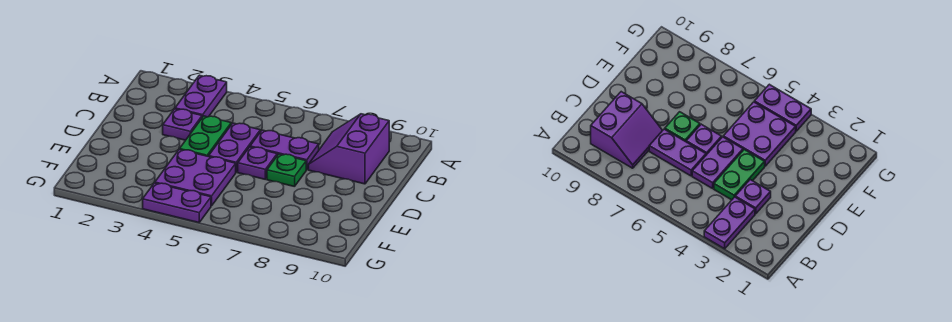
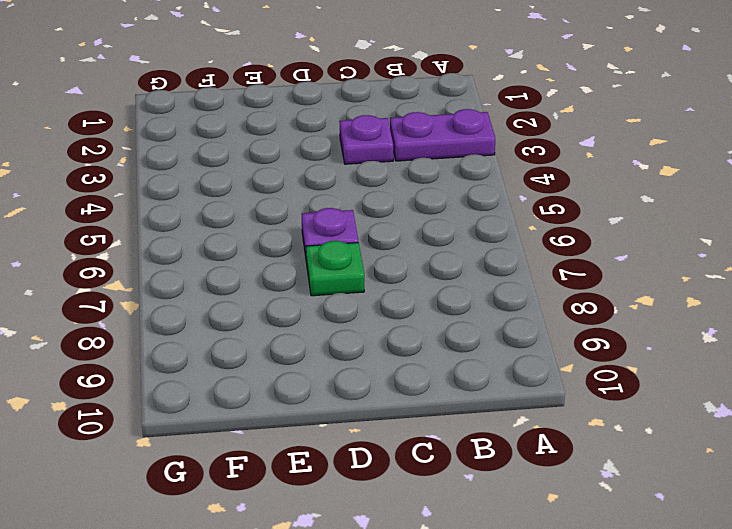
none -> purple 2x2 slope [308,114,389,184]
none -> green 1x2 plate [180,116,231,157]

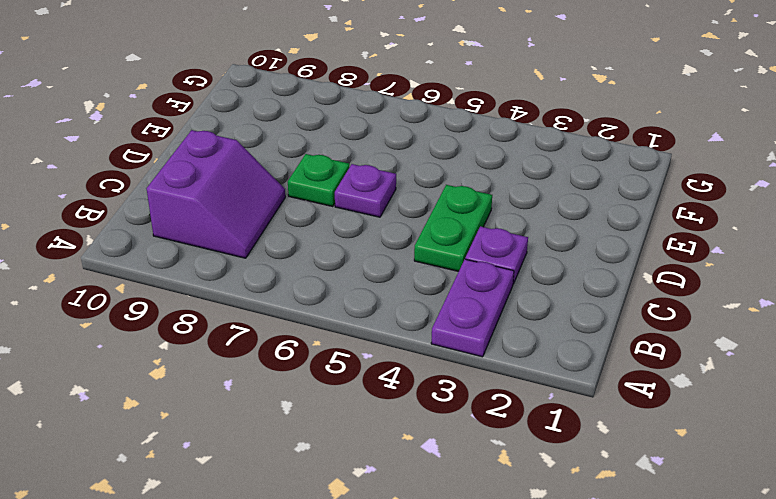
none -> purple 1x2 plate [209,123,260,172]
none -> purple 1x2 plate [250,130,319,170]

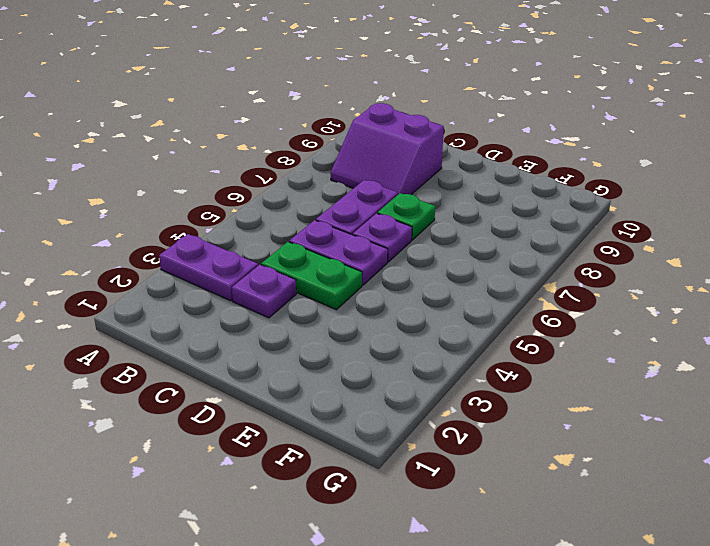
none -> purple 2x2 plate [155,149,236,206]
none -> purple 1x2 plate [143,183,211,223]

